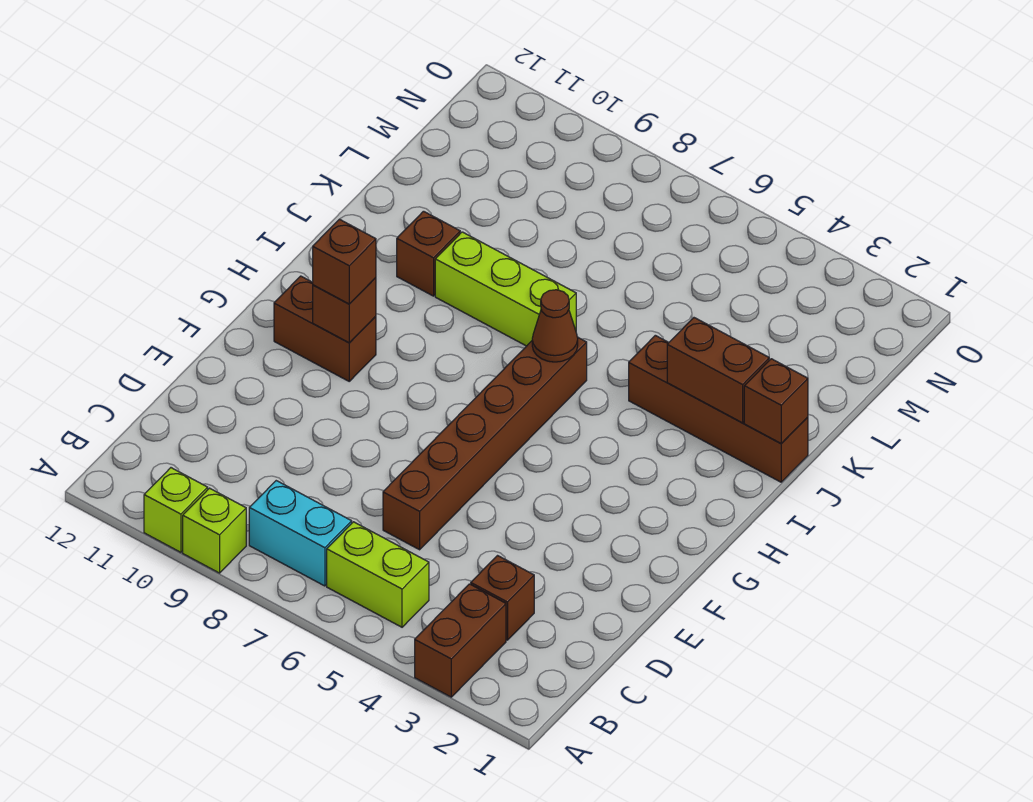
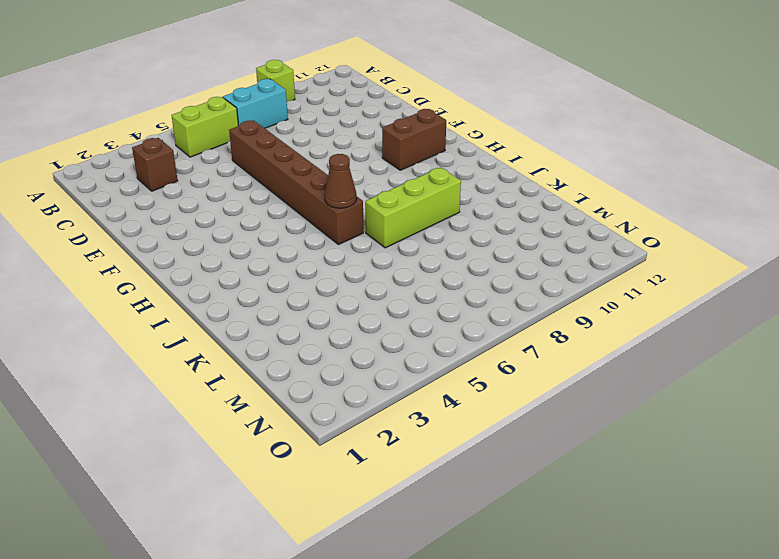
none -> brown 1x2 brick [415,584,506,697]
none -> lime 1x1 brick [144,468,208,552]
none -> brown 1x4 brick [629,335,808,482]

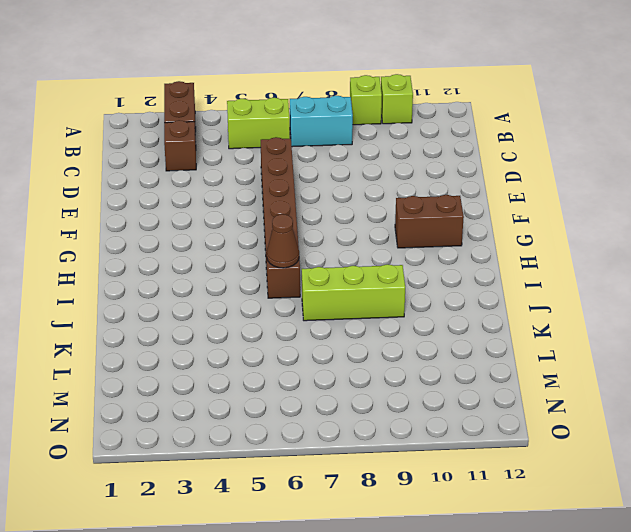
none -> brown 1x4 brick [629,335,808,482]
none -> brown 1x1 brick [397,211,460,296]
none -> brown 1x1 brick [313,278,376,343]

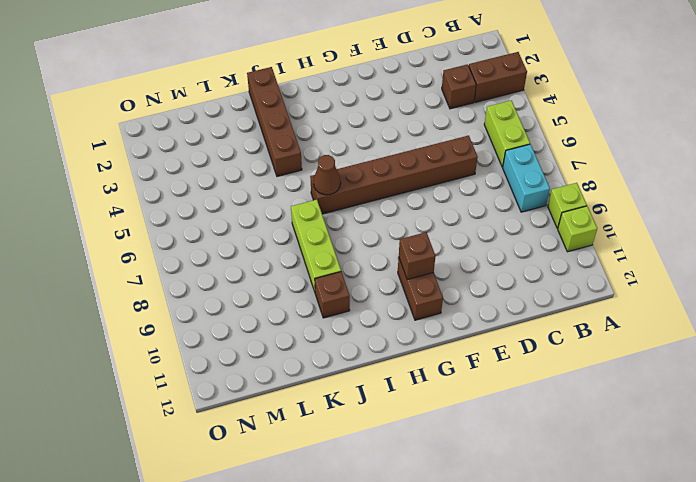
none -> brown 1x1 brick [744,359,808,444]
none -> brown 1x2 brick [667,318,769,423]
none -> brown 1x1 brick [313,219,376,304]

